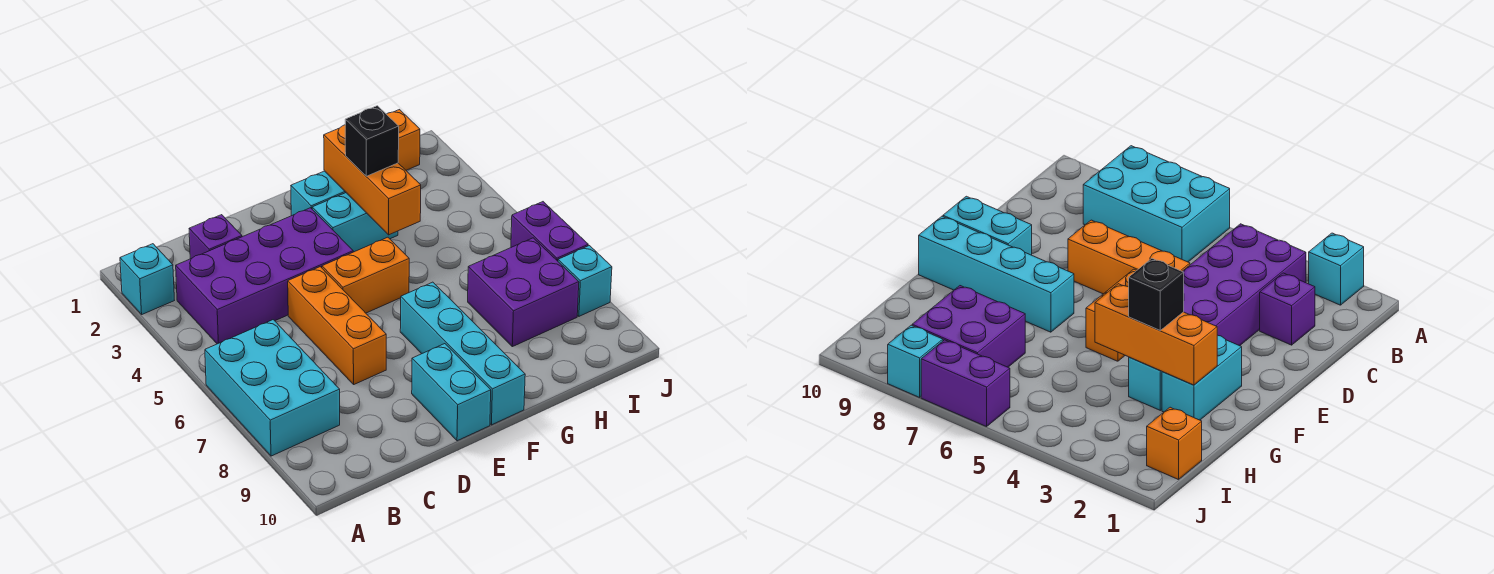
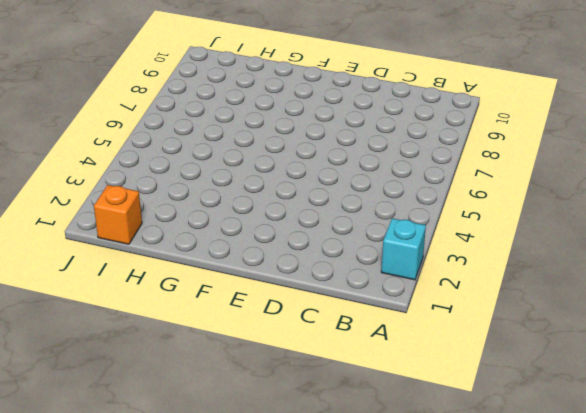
none -> cyan 2x3 brick [205,320,340,456]
none -> purple 2x4 brick [176,208,353,344]
none -> purple 1x1 brick [189,215,242,259]

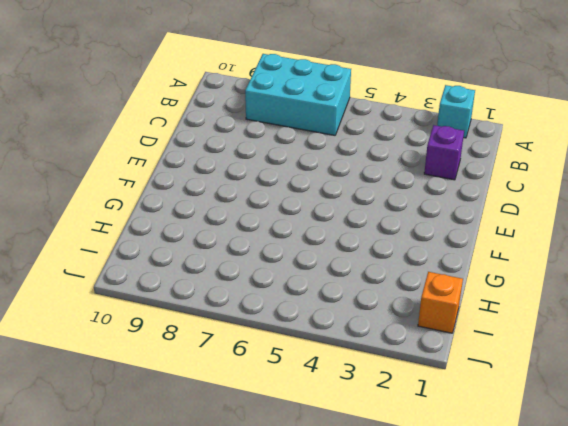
none -> purple 2x4 brick [176,208,353,344]
none -> orange 1x3 brick [288,267,386,384]
none -> orange 1x2 brick [322,237,409,313]

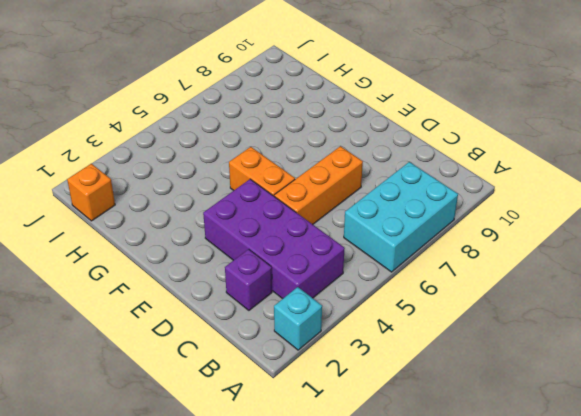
none -> cyan 1x2 brick [412,344,491,441]
none -> cyan 1x2 brick [291,171,346,216]
none -> cyan 1x2 brick [312,193,398,252]

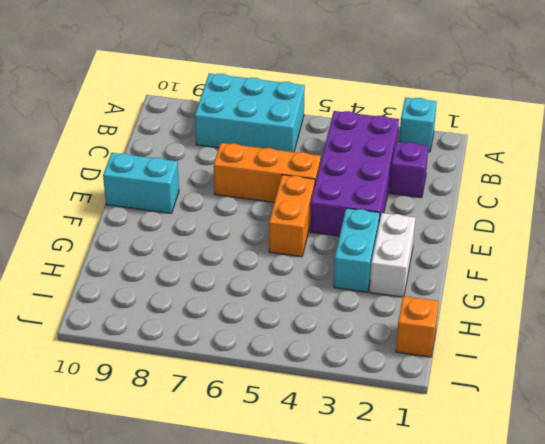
white 1x2 brick [370,213,415,297] -> cyan 1x2 brick [291,171,346,216]
none -> cyan 1x4 brick [400,282,525,425]
none -> purple 2x2 brick [468,238,579,347]
none -> purple 1x2 brick [511,202,588,261]

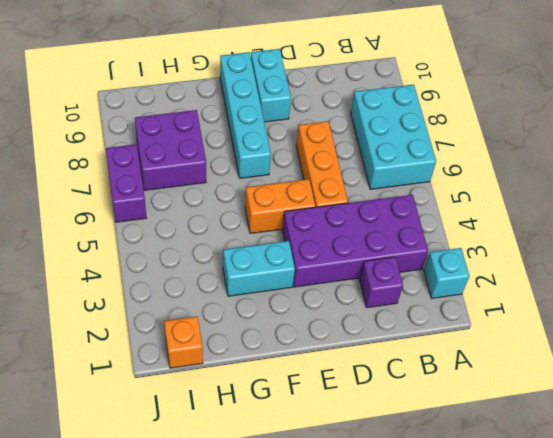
none -> cyan 1x2 brick [291,171,346,216]
none -> cyan 1x1 brick [558,246,612,316]
none -> orange 1x3 brick [324,125,421,235]

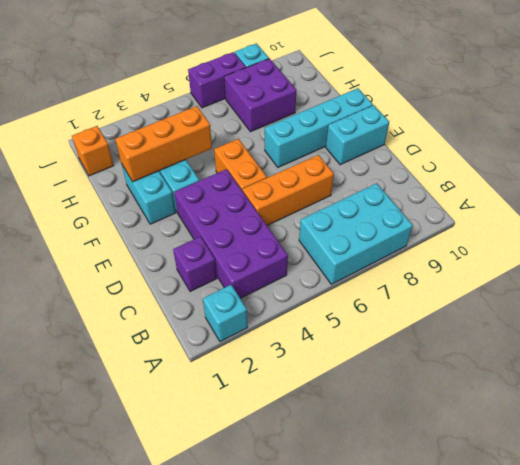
none -> black 1x1 brick [345,106,399,176]

